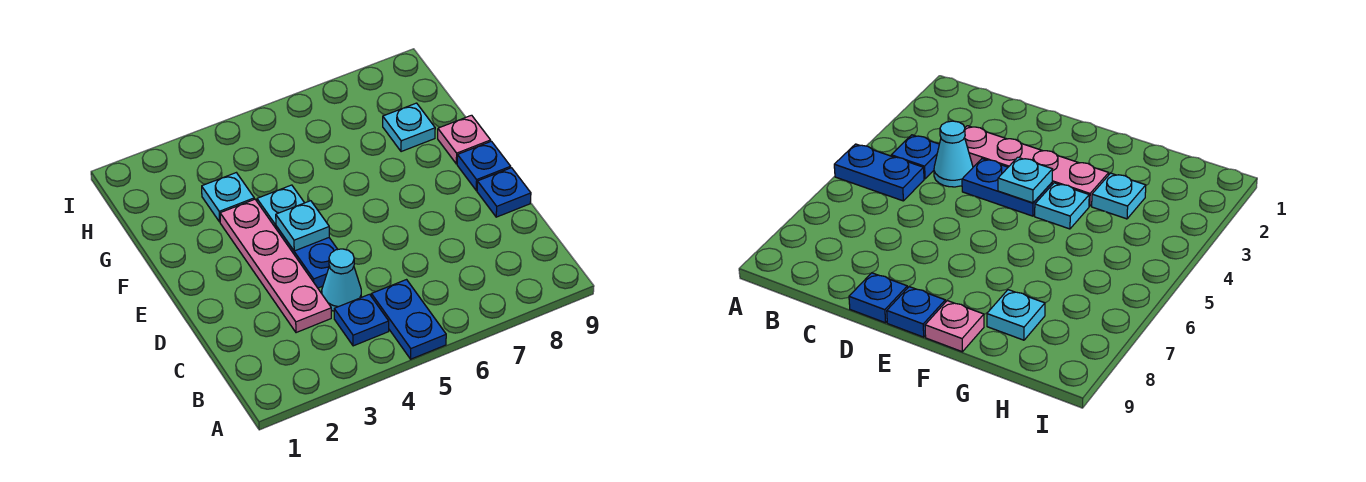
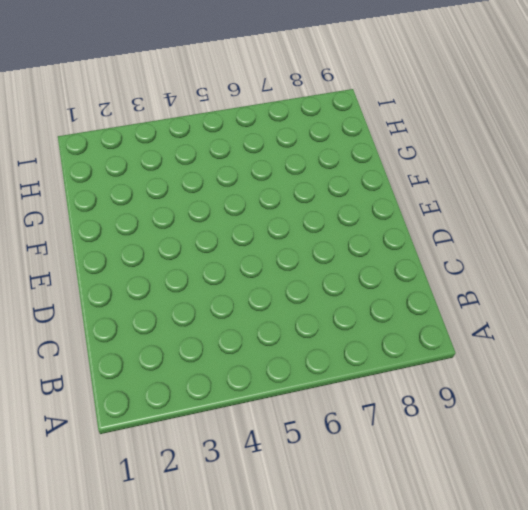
none -> blue 1x2 plate [371,280,446,359]
none -> blue 1x1 plate [334,294,389,346]
none -> pink 1x4 plate [220,199,331,333]

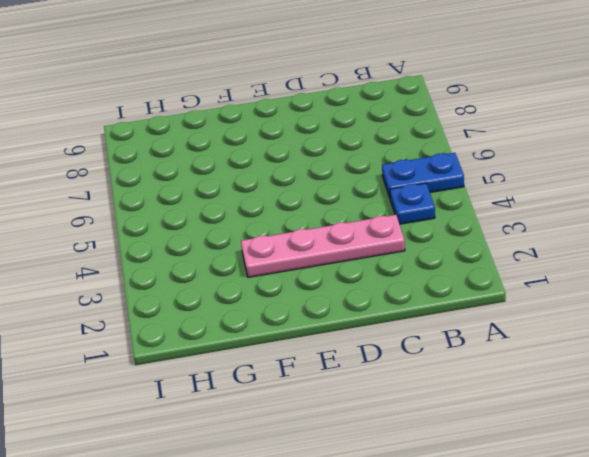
none -> cyan 1x1 cone [322,249,361,311]
none -> blue 1x2 plate [276,226,338,288]
none -> blue 1x1 plate [477,168,531,217]

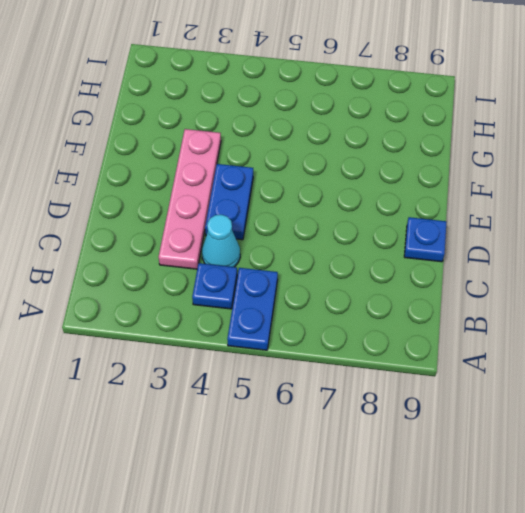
none -> blue 1x1 plate [457,141,511,190]
none -> cyan 1x1 plate [257,185,304,228]
none -> pink 1x1 plate [438,115,491,164]

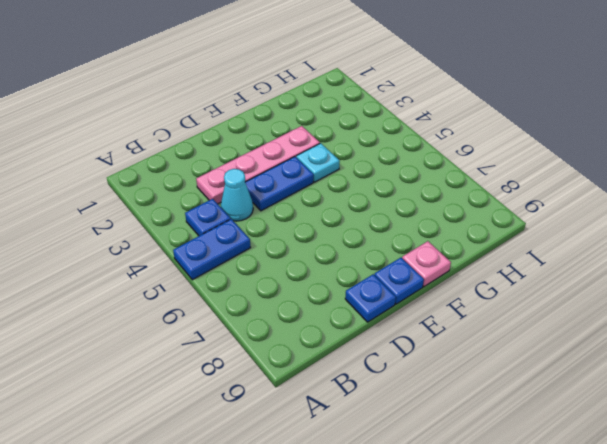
none -> cyan 1x1 plate [202,173,254,222]
none -> cyan 1x1 plate [383,103,435,152]
none -> cyan 1x1 plate [276,201,329,251]

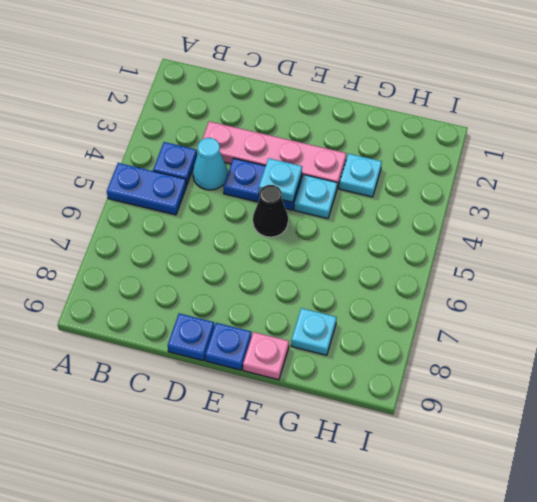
black 1x1 cone [253,185,288,237] -> none

